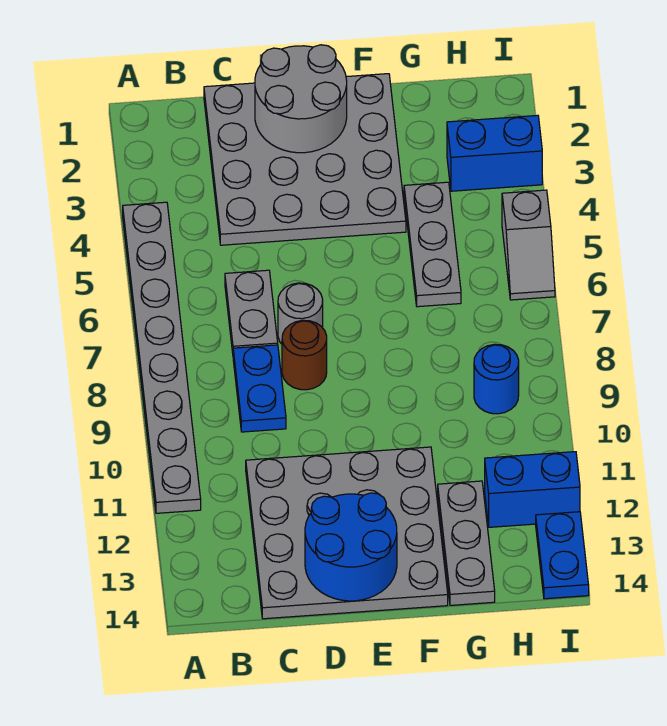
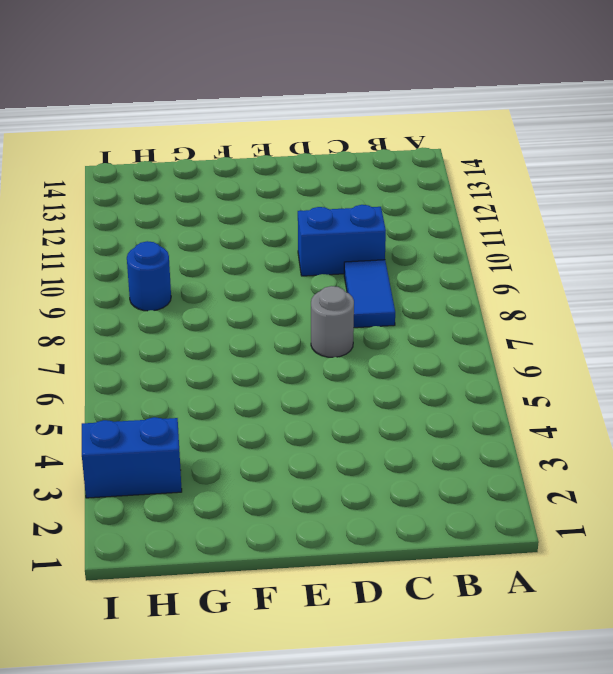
blue 1x2 tile [344,260,395,328] -> blue 1x2 plate [233,345,286,432]
blue 1x2 brick [298,205,386,276] -> blue 1x2 brick moved to [485,452,580,527]
none -> grey 1x8 plate [123,202,201,513]
none -> grey 4x4 plate [204,74,406,245]
none -> grey 1x2 plate [225,270,278,353]

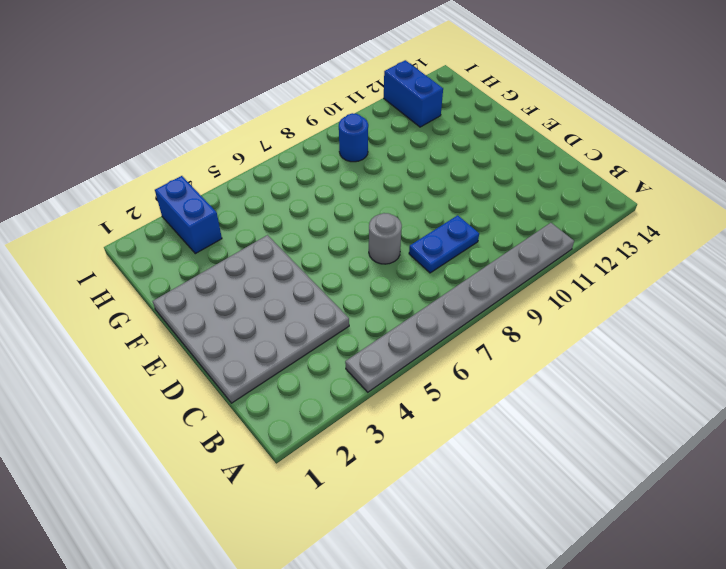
none -> grey 1x2 plate [225,270,278,353]
none -> grey 4x4 plate [246,447,448,619]
none -> brown 1x1 round brick [282,320,327,390]

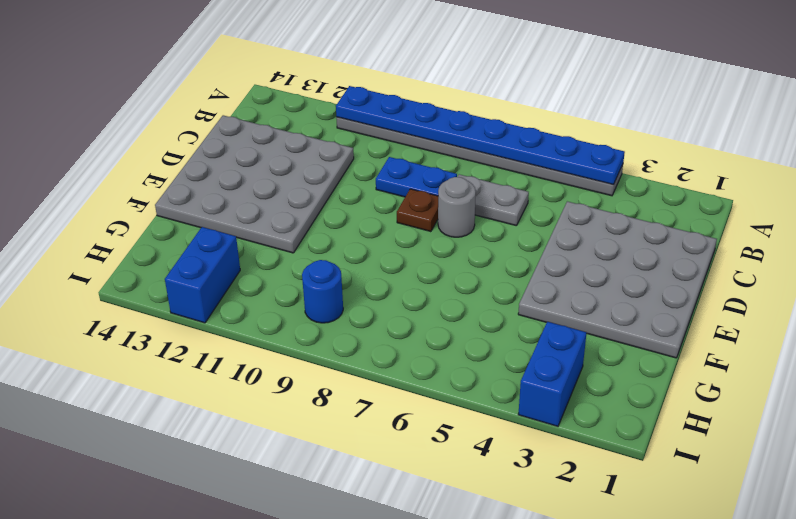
blue 1x8 plate [336,86,625,185] -> none
brown 1x1 plate [397,189,438,232] -> brown 1x1 round brick [282,320,327,390]
none -> grey 1x3 plate [404,182,461,307]
none -> grey 1x3 plate [438,481,495,605]
none -> grey 1x2 slope [502,190,555,300]

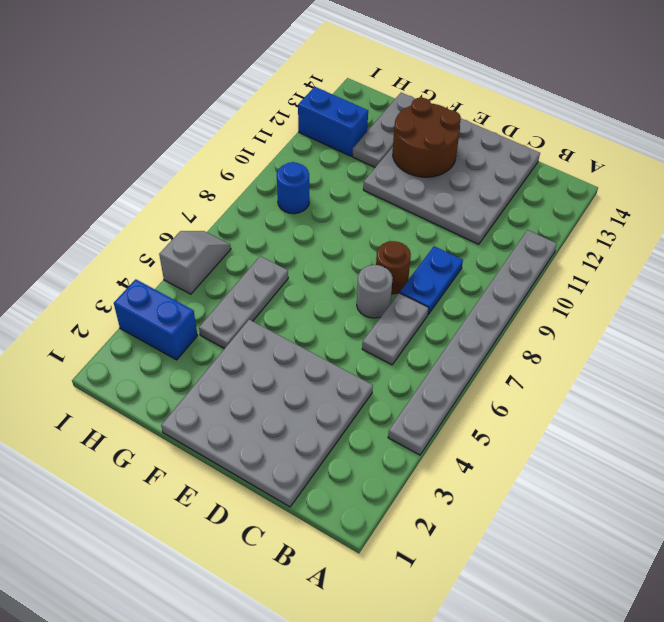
brown 2x2 round brick [393,98,461,177] -> blue 2x2 round brick [305,493,397,601]
none -> blue 1x2 plate [536,512,589,599]
none -> grey 2x2 round brick [255,45,347,153]

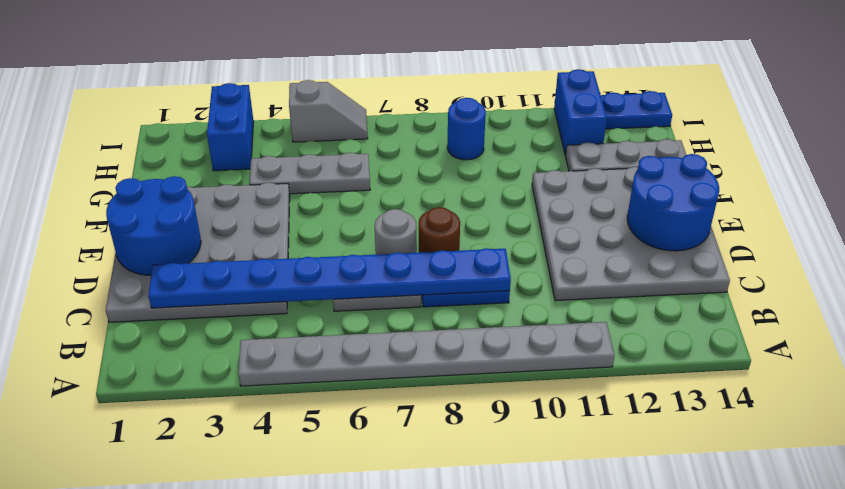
blue 1x8 plate [148,248,511,308] -> none
blue 2x2 round brick [106,176,201,275] -> grey 2x2 round brick [255,45,347,153]

